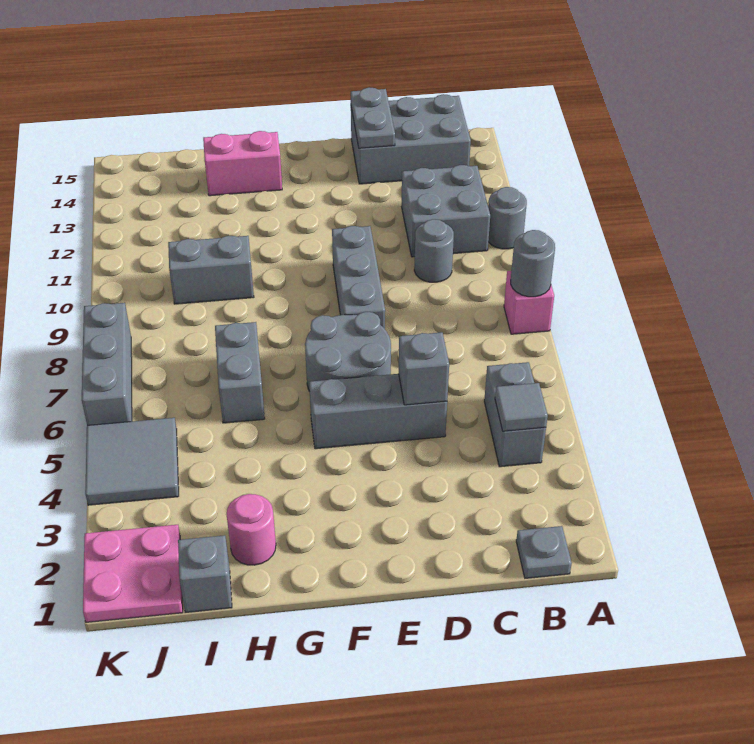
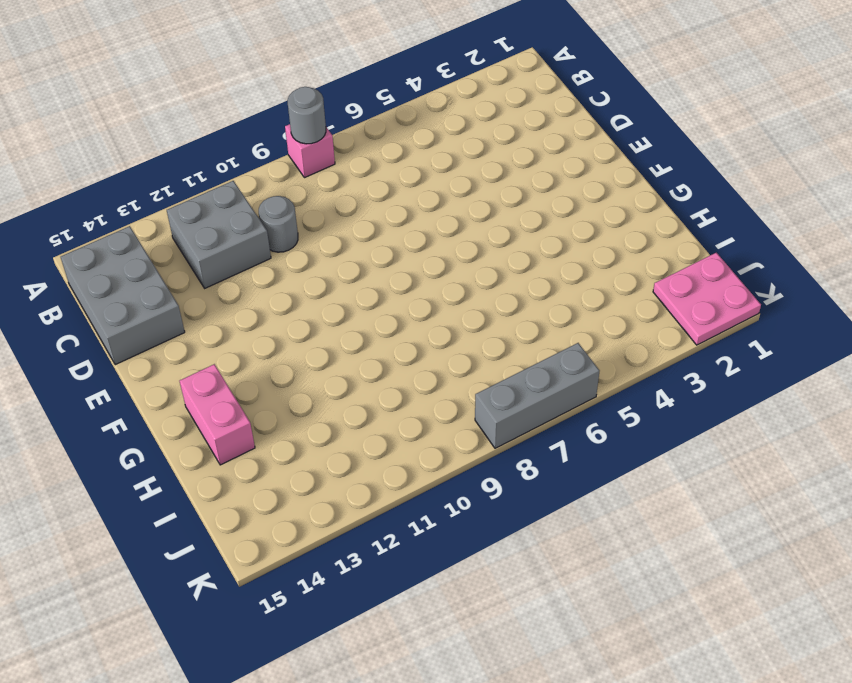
none -> grey 1x1 round brick [488,187,527,249]
none -> grey 1x1 plate [516,526,572,578]
none -> grey 1x2 brick [484,362,546,467]

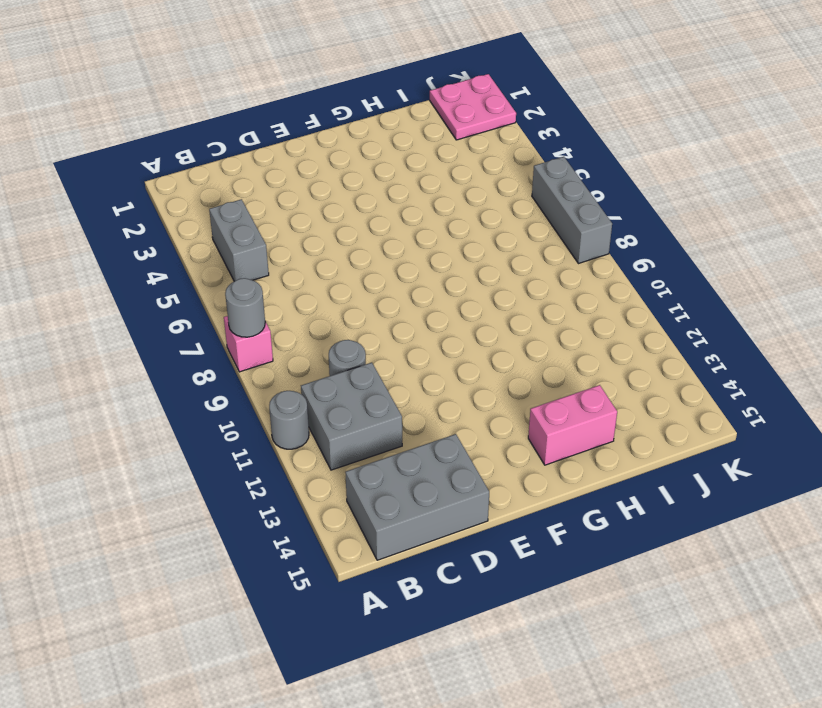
none -> grey 1x1 plate [516,526,572,578]
none -> grey 1x3 brick [309,374,447,449]
none -> grey 2x2 round brick [305,312,391,391]

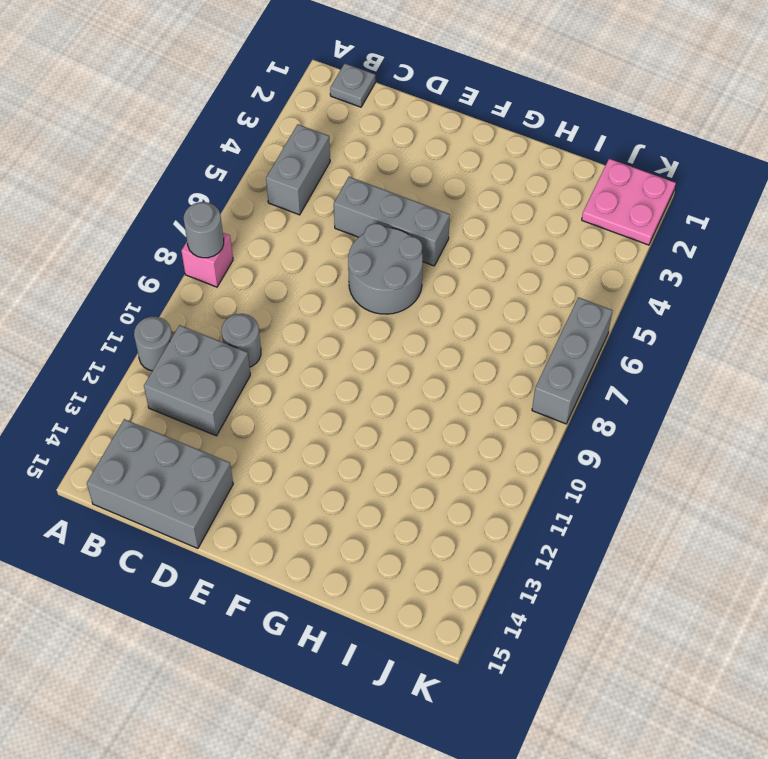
none -> grey 1x3 brick [332,226,385,329]
none -> pink 1x2 brick [203,131,282,196]
none -> pink 1x1 round brick [227,494,276,565]

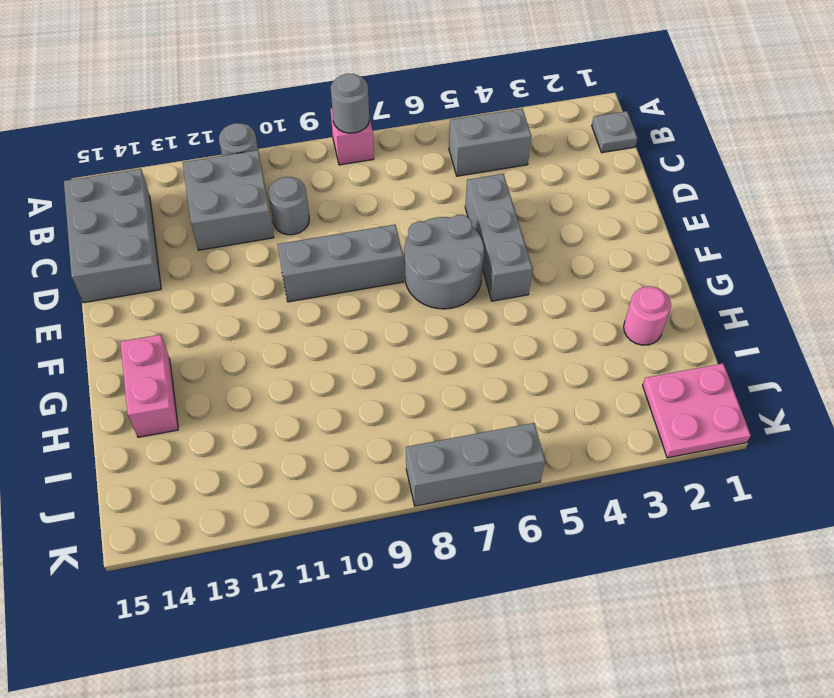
none -> grey 1x2 brick [215,322,265,423]
none -> grey 1x2 brick [168,236,254,304]
none -> grey 1x1 brick [178,535,232,613]

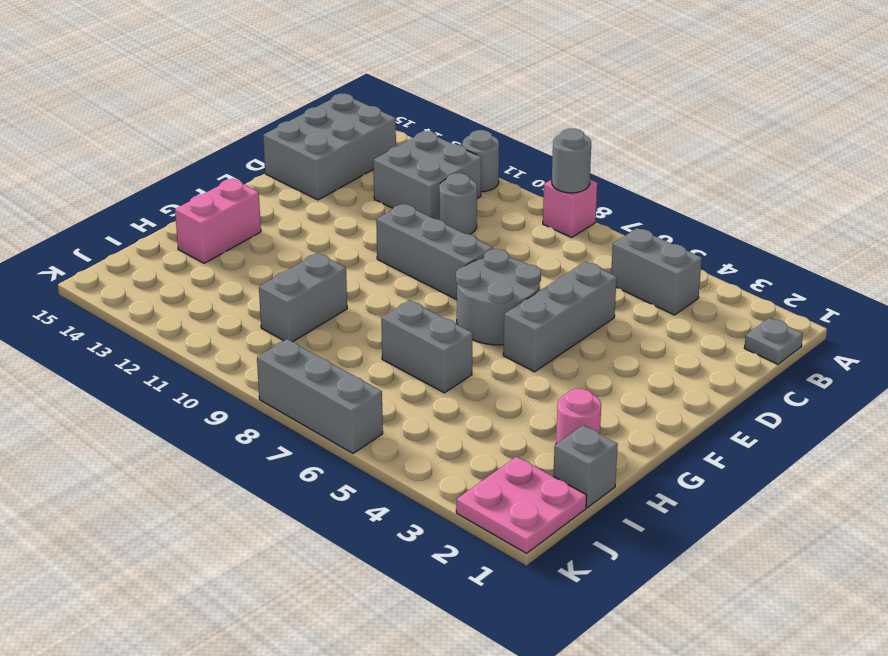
none -> grey 2x2 tile [85,418,179,505]
none -> grey 1x1 tile [495,383,548,431]
none -> grey 1x1 brick [399,332,449,405]

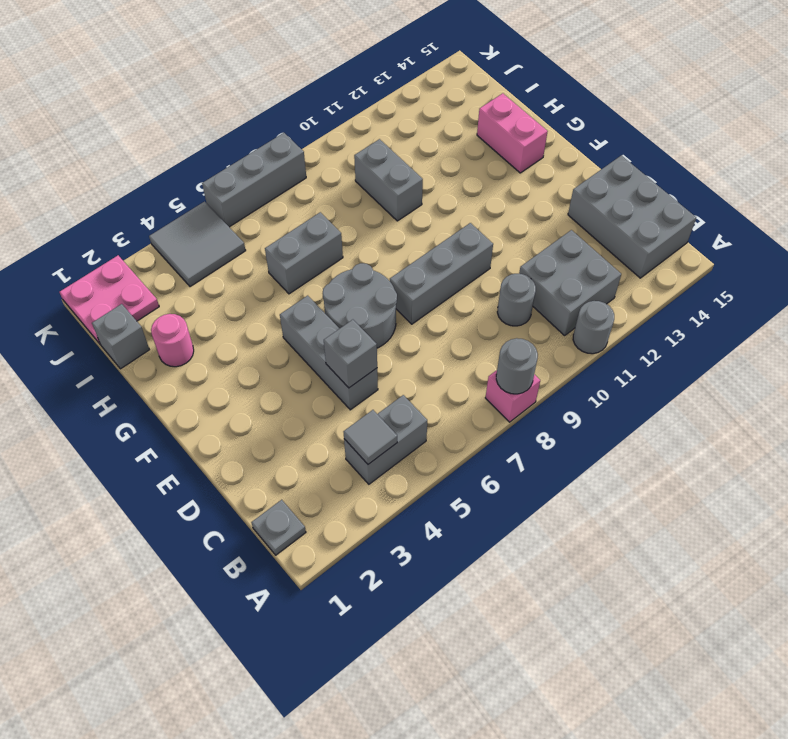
none -> grey 1x2 plate [351,87,395,148]

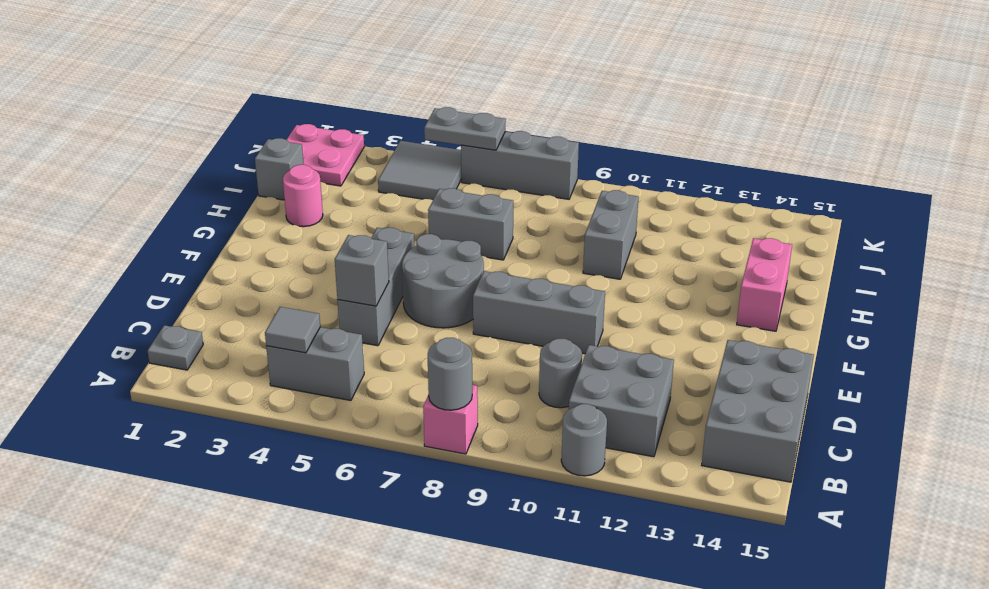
grey 1x2 plate [424,107,506,150] -> grey 1x2 plate moved to [351,87,395,148]

